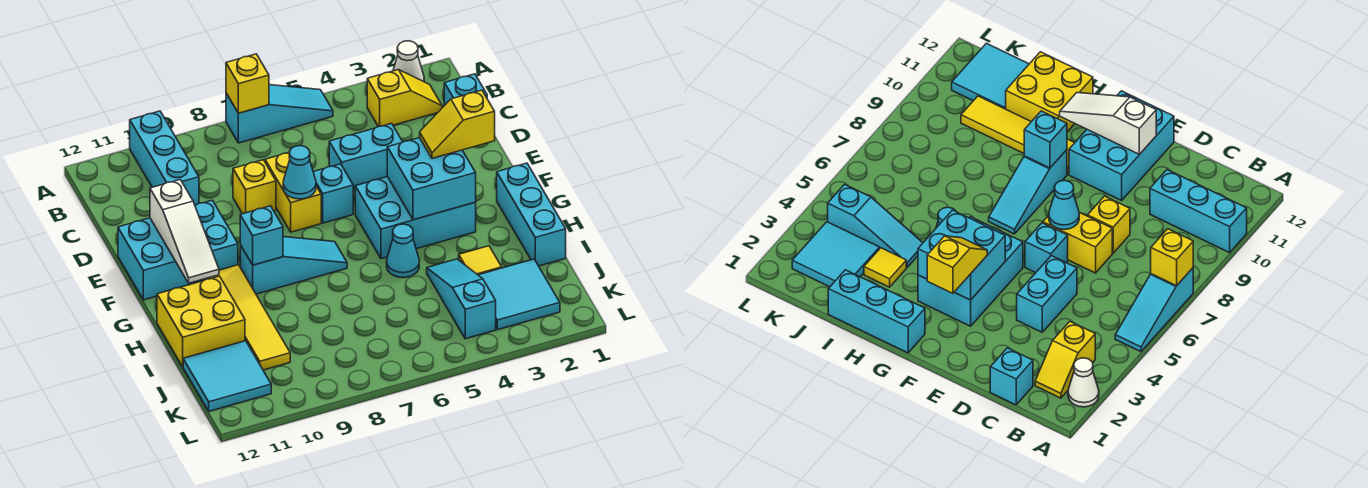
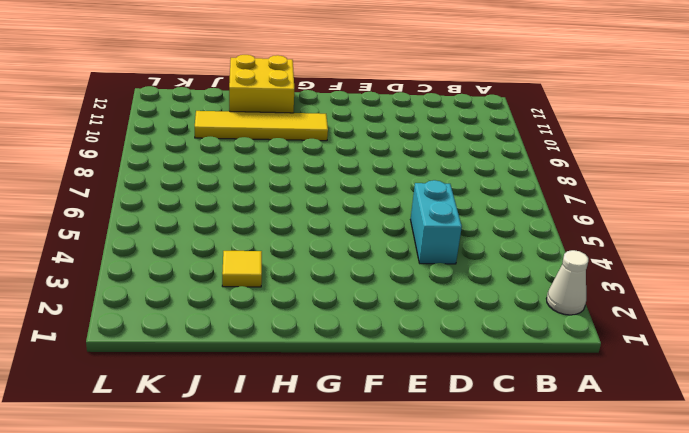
none -> cyan 1x3 slope [226,85,333,143]
none -> cyan 1x3 brick [130,111,199,205]
none -> yellow 1x2 slope [367,70,442,127]

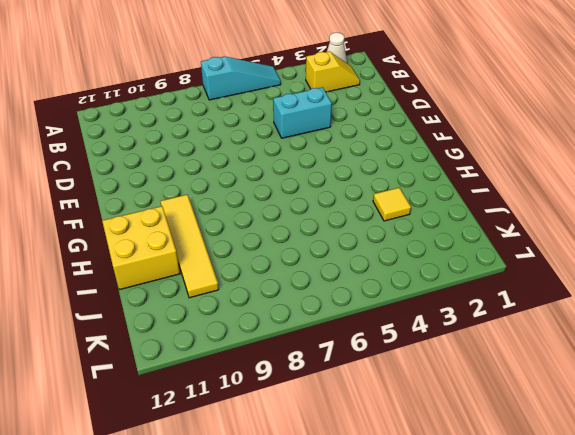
none -> cyan 1x3 brick [130,111,199,205]
none -> cyan 1x1 brick [444,74,487,106]
none -> yellow 1x2 brick [265,153,321,232]

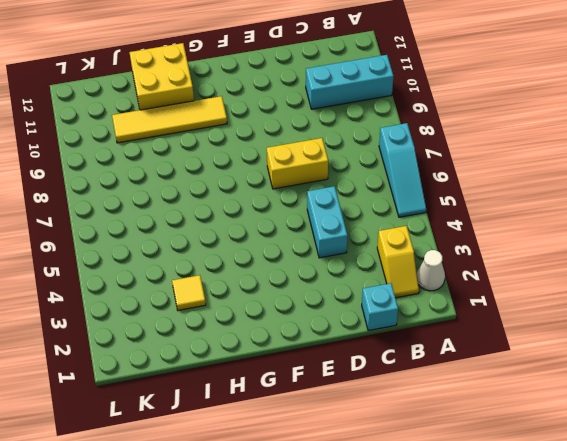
none -> yellow 1x1 brick [233,160,276,214]
none -> cyan 1x1 brick [313,164,353,223]
none -> cyan 2x3 brick [118,200,238,300]

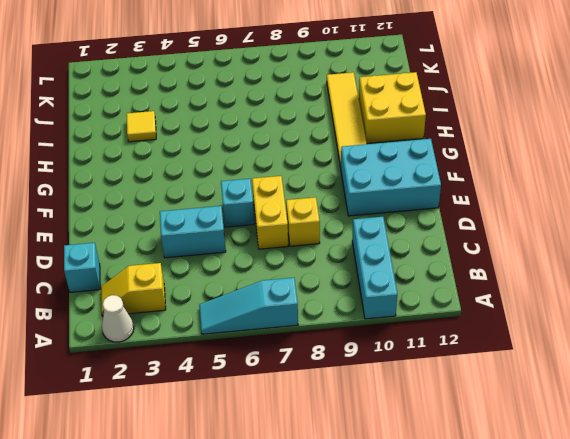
none -> cyan 2x3 brick [355,177,476,259]
none -> cyan 1x3 brick [497,163,566,266]
none -> cyan 1x3 slope [240,237,347,294]

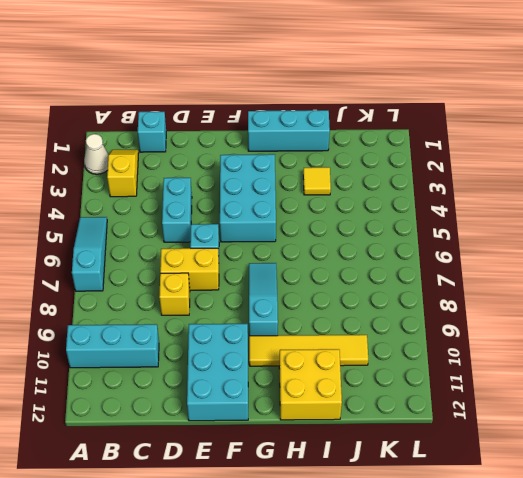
none -> cyan 1x1 cone [387,224,419,278]
none -> cyan 1x3 slope [427,259,496,339]
none -> cyan 2x2 tile [479,259,560,330]

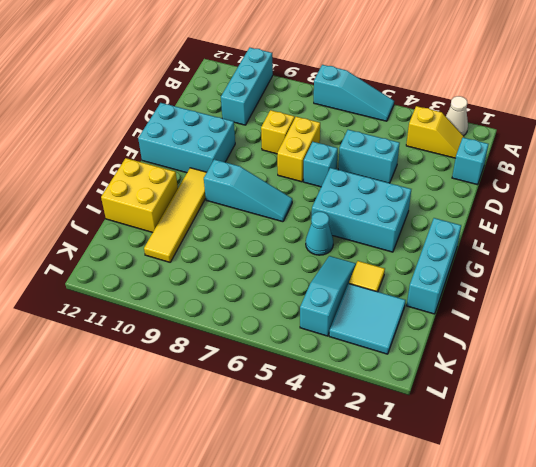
none -> cyan 2x2 tile [183,341,271,411]
none -> yellow 1x1 brick [226,54,269,113]
none -> cyan 1x1 cone [283,146,316,199]

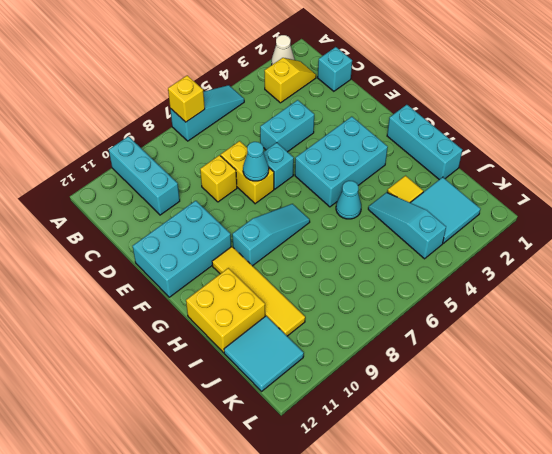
none -> white 1x3 slope [150,180,219,283]
none -> cyan 2x2 brick [387,138,476,220]
none -> cyan 1x1 brick [240,206,283,265]

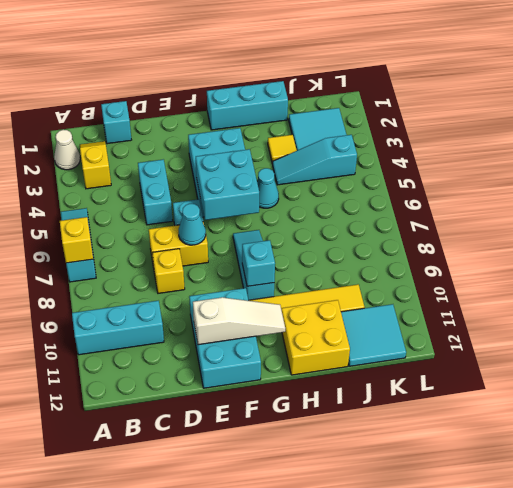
cyan 2x2 brick [196,149,259,220] -> cyan 2x2 brick moved to [387,138,476,220]
none -> yellow 1x2 slope [420,90,495,158]

